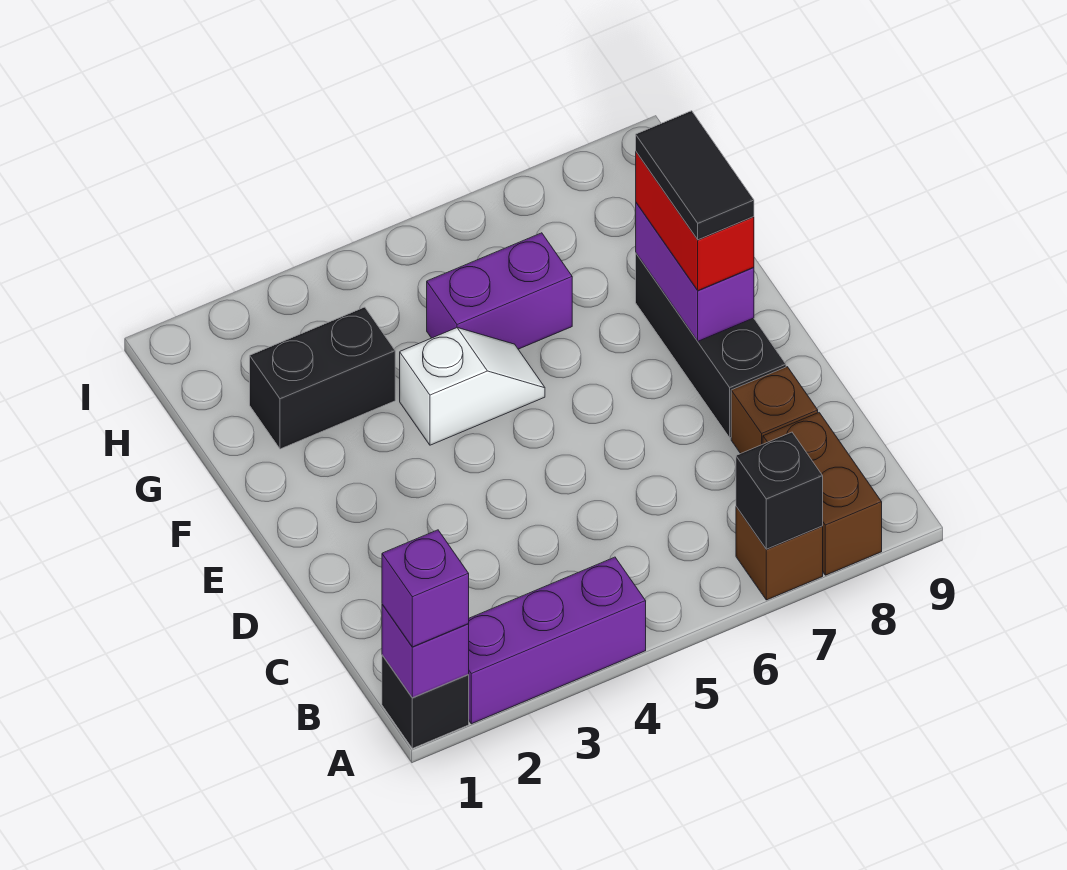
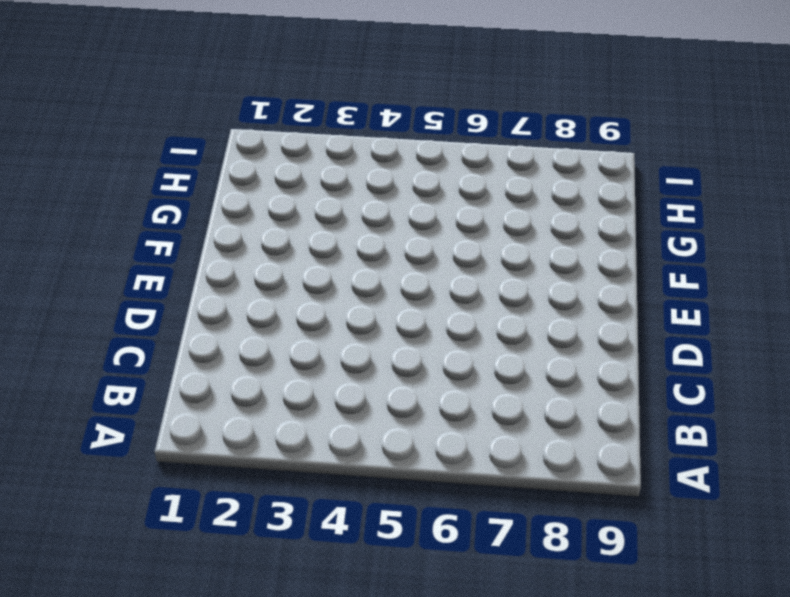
none -> black 1x1 brick [382,655,469,748]
none -> purple 1x3 brick [468,557,646,724]
none -> brown 1x1 brick [736,507,823,600]

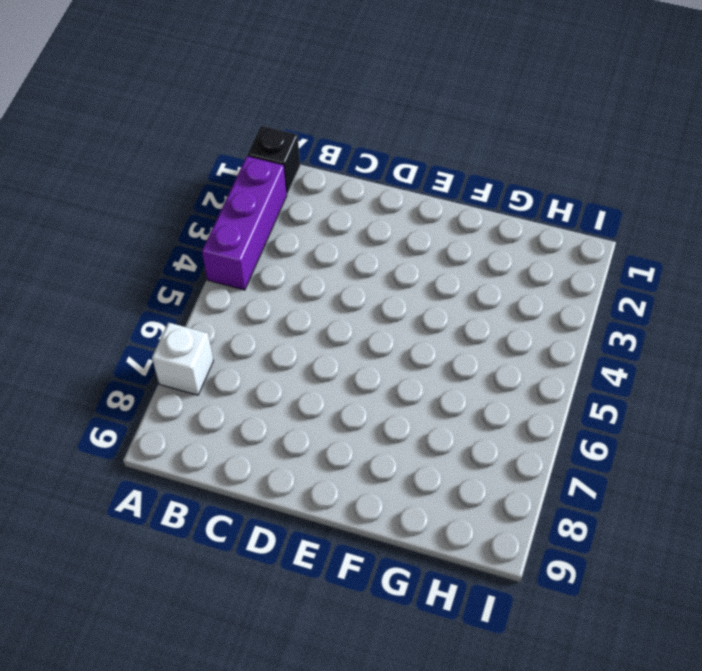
white 1x1 brick [152,323,213,395] -> brown 1x1 brick [736,507,823,600]
none -> brown 1x2 brick [763,413,882,575]
none -> brown 1x1 brick [731,367,818,454]
none -> black 1x3 brick [636,254,786,438]

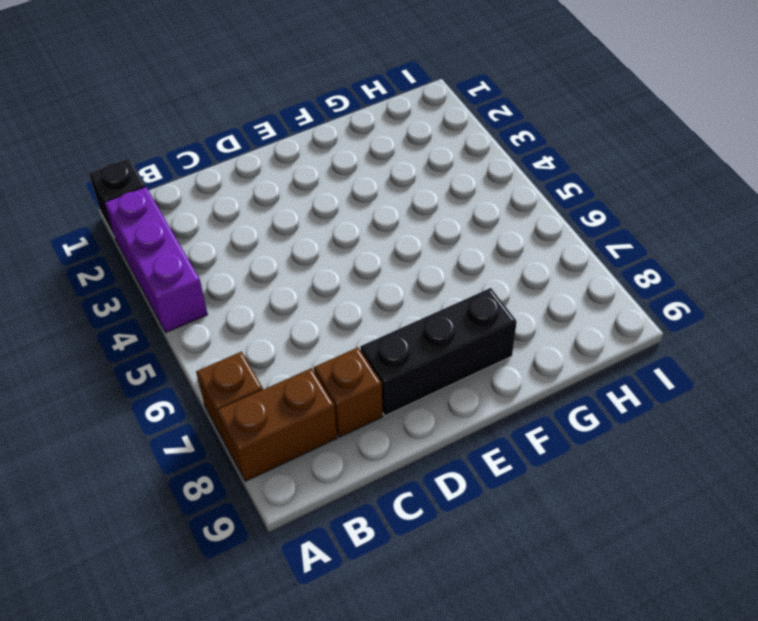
none -> white 1x2 slope [400,328,545,445]
none -> black 1x2 brick [250,307,395,449]
none -> purple 1x2 brick [427,233,572,349]

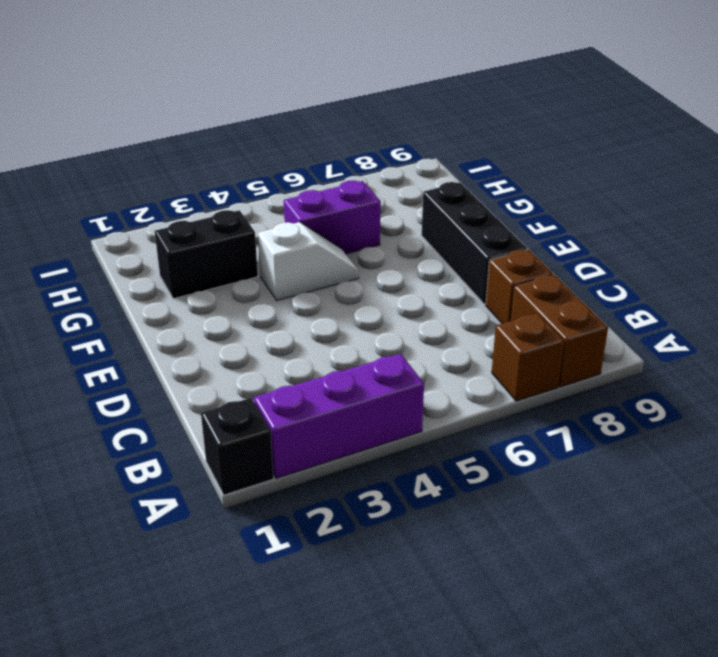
none -> purple 1x1 brick [382,604,469,698]
none -> black 1x1 brick [736,432,823,549]
none -> purple 1x2 brick [636,203,754,341]

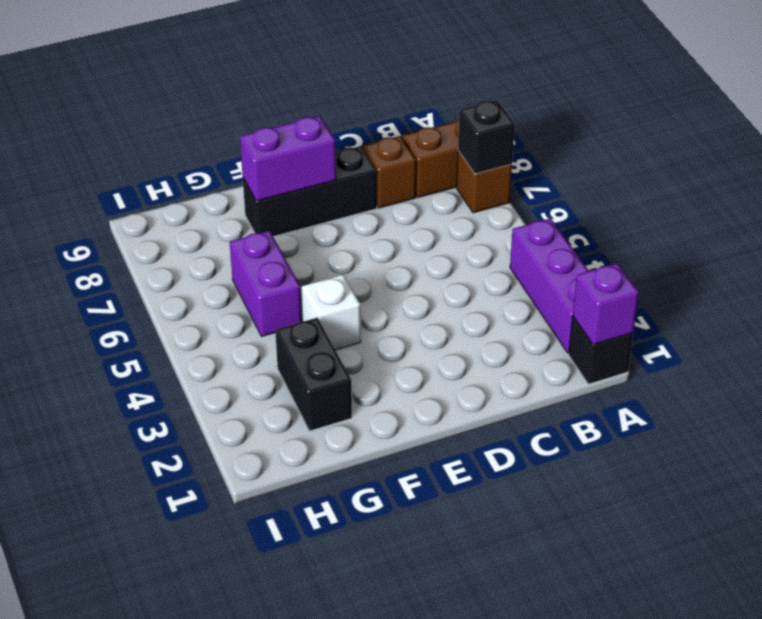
none -> purple 1x1 brick [382,530,469,647]
none -> red 1x2 brick [636,152,754,290]
none -> black 1x2 tile [636,111,754,240]

